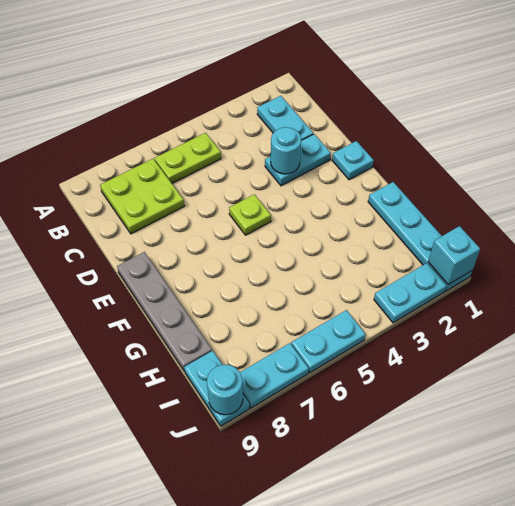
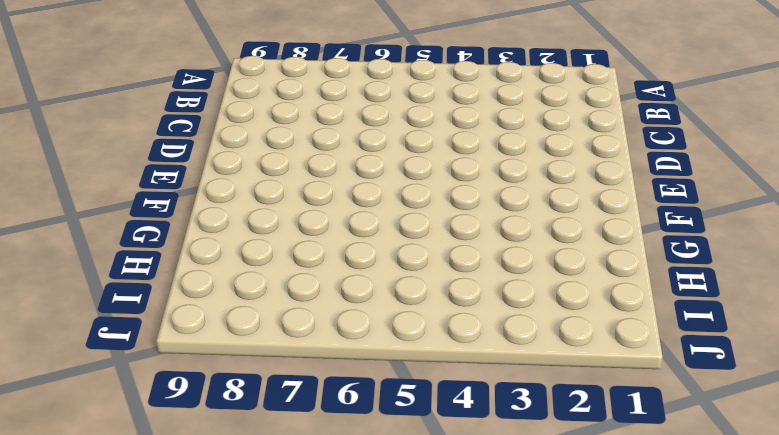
none -> cyan 1x2 plate [257,96,313,140]
none -> lime 1x2 plate [155,133,221,183]
none -> lime 2x2 plate [100,159,184,234]

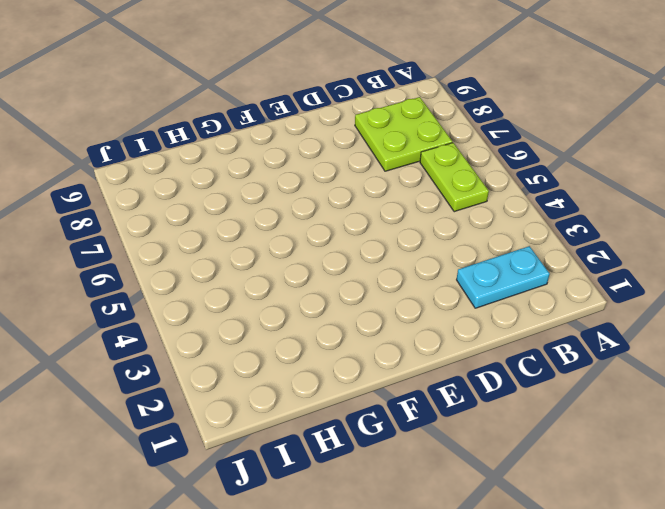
none -> cyan 1x2 plate [265,134,331,186]
none -> cyan 1x1 plate [332,141,374,180]
none -> lime 1x1 plate [229,194,271,235]

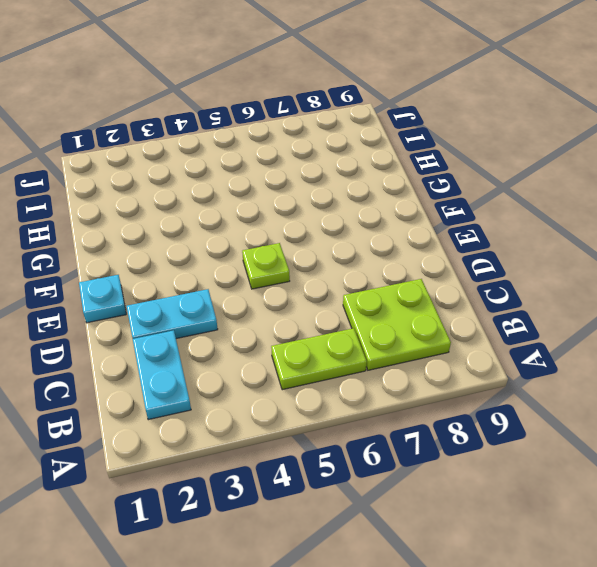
none -> grey 1x4 plate [117,252,212,371]
none -> cyan 1x4 plate [368,182,472,291]
none -> cyan 1x2 plate [184,351,250,426]

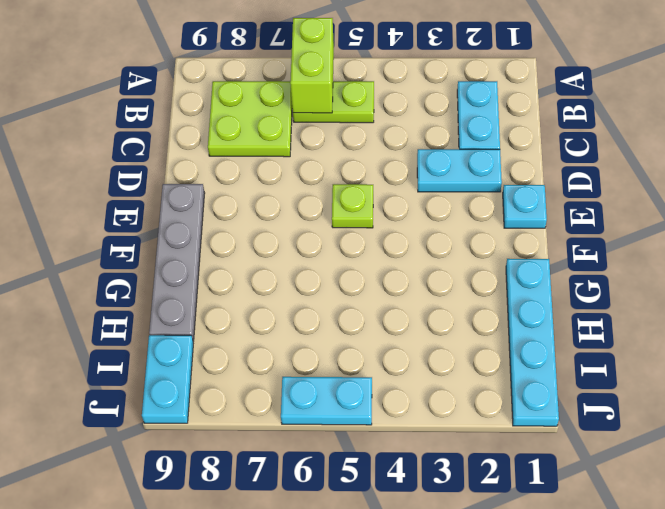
lime 1x2 brick [290,18,334,113] -> none
none -> cyan 1x2 plate [374,263,447,323]
none -> cyan 1x2 plate [240,343,309,408]
none -> cyan 1x1 round brick [271,127,301,174]

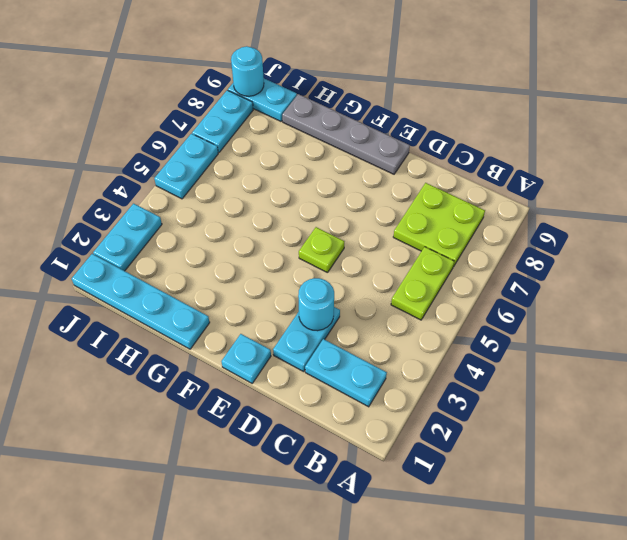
none -> cyan 1x1 brick [428,226,480,284]

